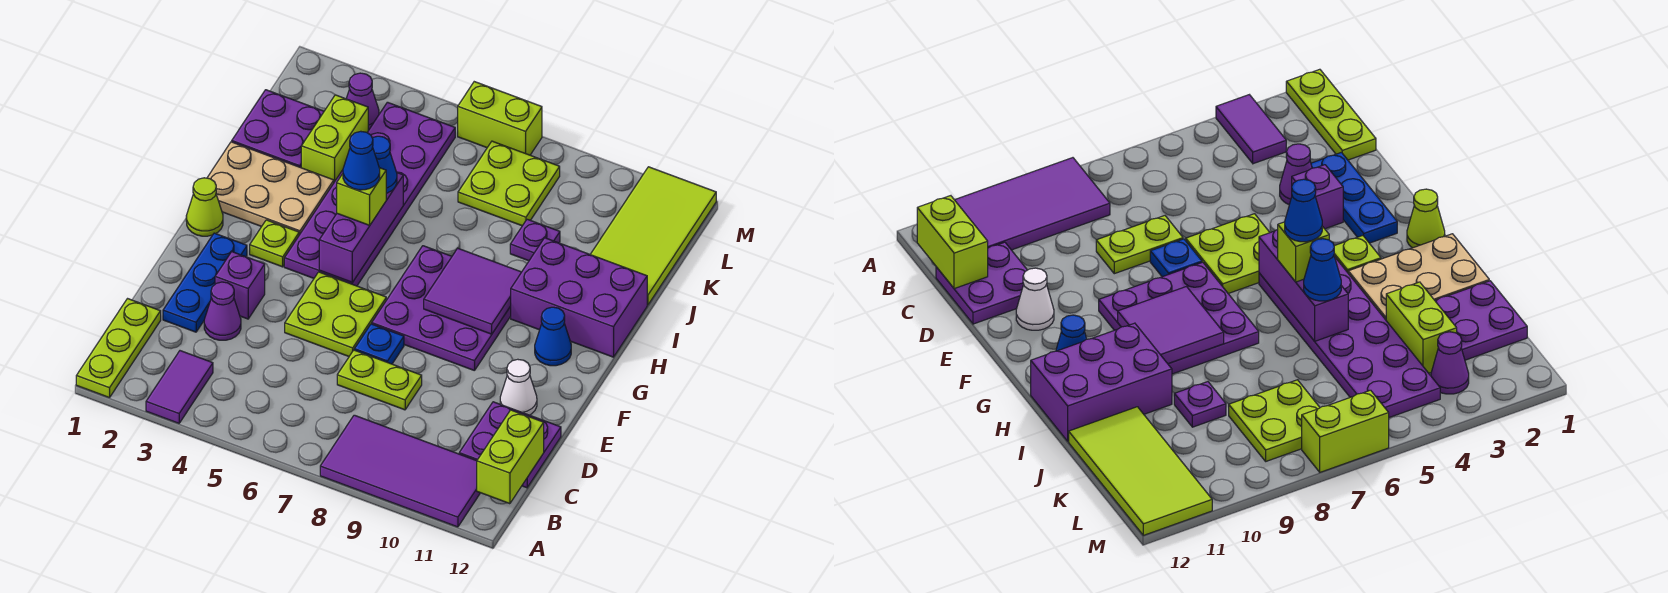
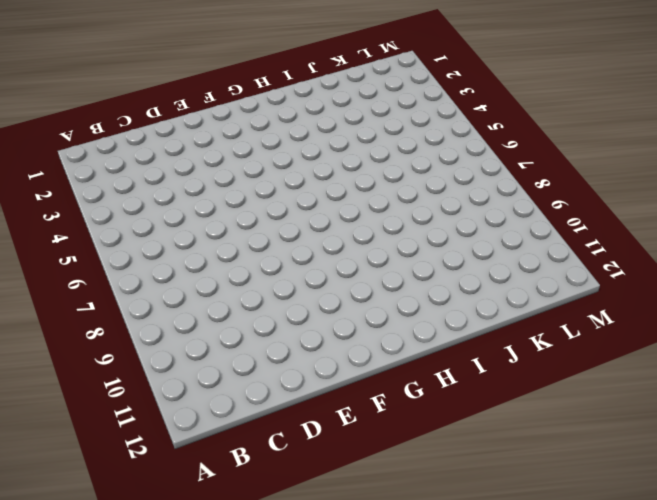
none -> lime 1x3 plate [76,299,161,398]
none -> purple 1x2 tile [146,351,213,423]
none -> purple 2x4 tile [320,415,480,527]
none -> purple 2x2 plate [459,402,561,488]

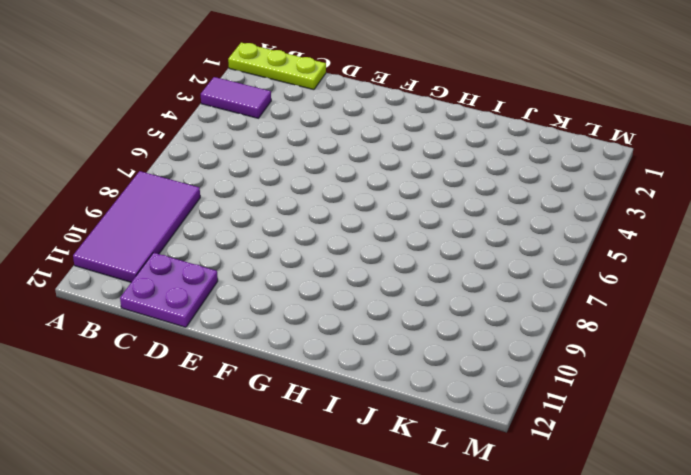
none -> blue 1x3 plate [163,233,247,332]
none -> purple 1x1 cone [204,282,241,340]
none -> lime 1x2 plate [337,350,422,410]
none -> purple 1x1 brick [215,252,265,319]

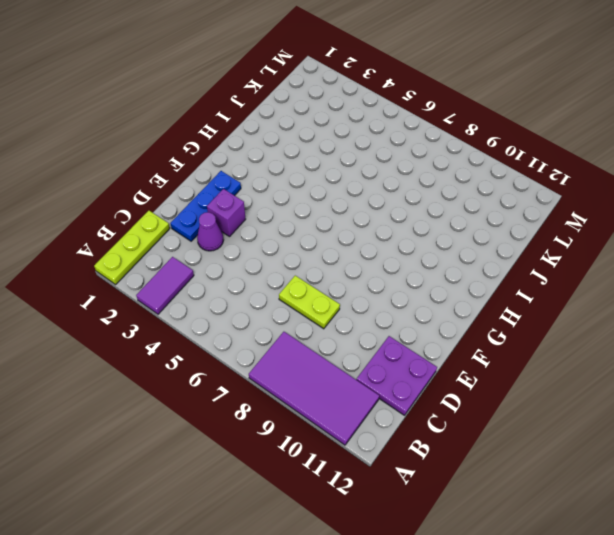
none -> lime 2x2 plate [285,272,386,356]
none -> blue 1x1 plate [354,324,404,364]
none -> white 1x1 cone [500,359,537,415]
none -> purple 3x3 plate [372,246,511,371]

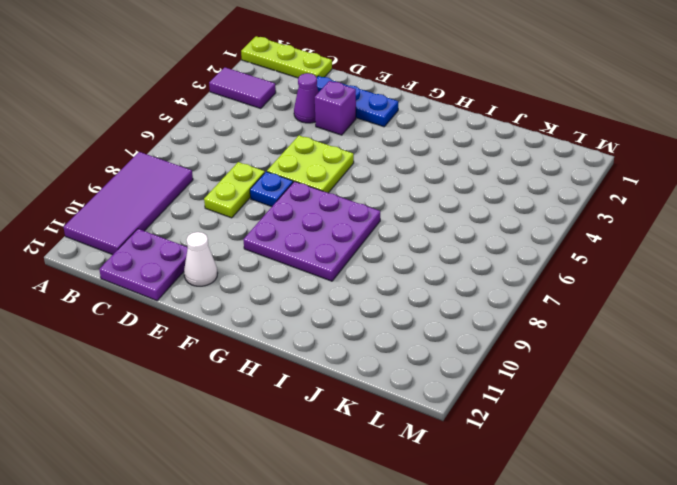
none -> lime 1x1 cone [186,178,223,236]
none -> lime 1x1 plate [250,220,299,267]
none -> purple 2x6 plate [284,102,455,286]
none -> blue 1x1 cone [535,307,571,366]

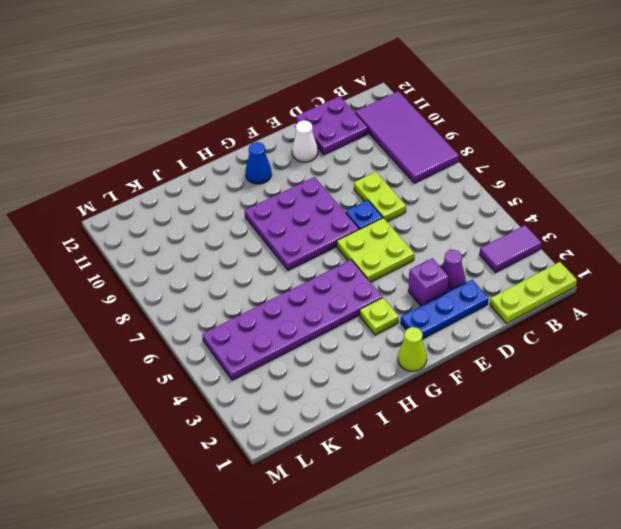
none -> tan 2x3 plate [207,142,334,235]
none -> purple 2x3 brick [510,238,647,357]
none -> purple 2x2 plate [232,90,324,168]
none -> lime 1x2 brick [301,95,368,182]

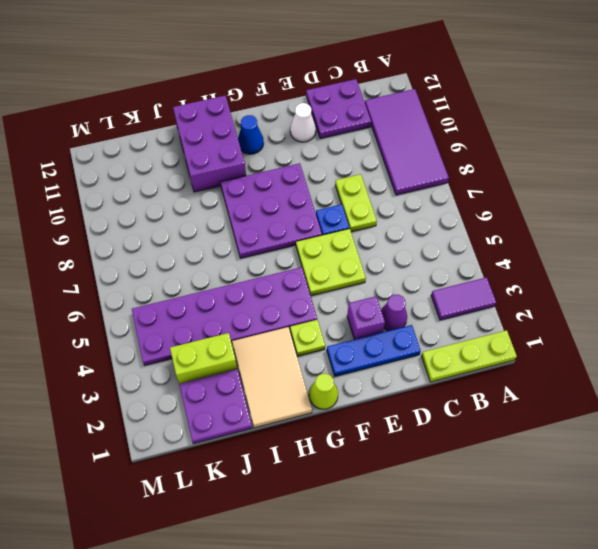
tan 2x3 tile [232,327,312,428] -> tan 2x3 plate [207,142,334,235]
none -> purple 1x1 plate [510,219,560,261]
none -> lime 2x4 tile [590,167,716,305]
none -> lime 2x2 plate [458,141,560,226]
none -> purple 1x1 cone [346,73,379,130]

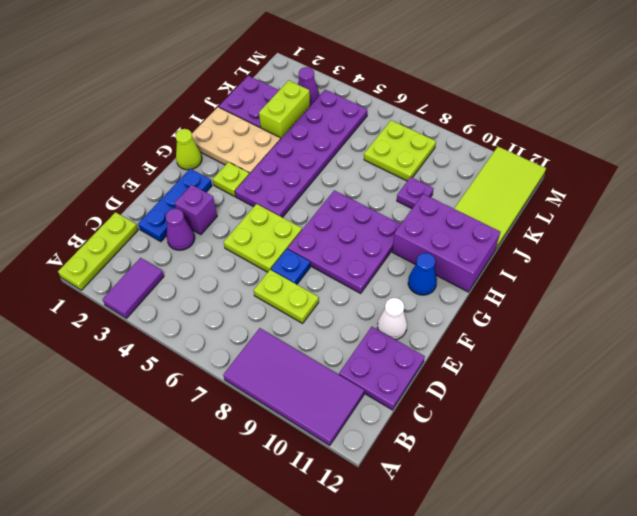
none -> lime 1x2 brick [458,82,542,155]
none -> lime 1x2 brick [477,410,544,504]
none -> purple 1x3 brick [319,173,403,282]
none -> purple 2x2 tile [424,248,521,334]

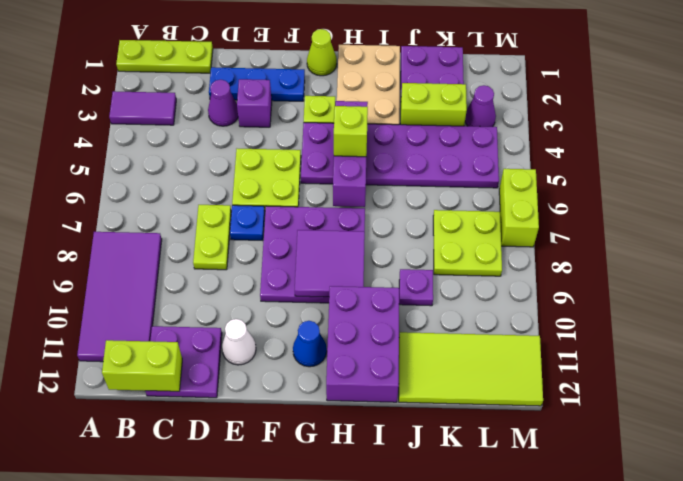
purple 1x3 brick [333,101,368,207] -> purple 1x3 brick turned to [319,173,403,282]
none -> blue 1x1 cone [373,136,397,193]
none -> blue 1x1 cone [343,131,380,190]

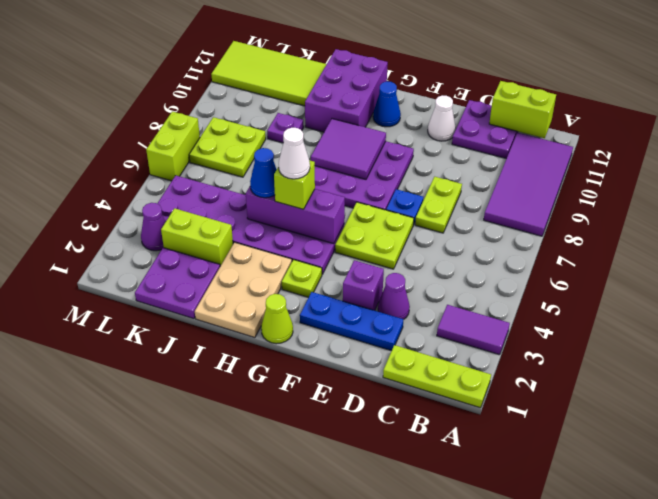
white 1x1 cone [279,128,310,179] -> blue 1x1 cone [343,131,380,190]

